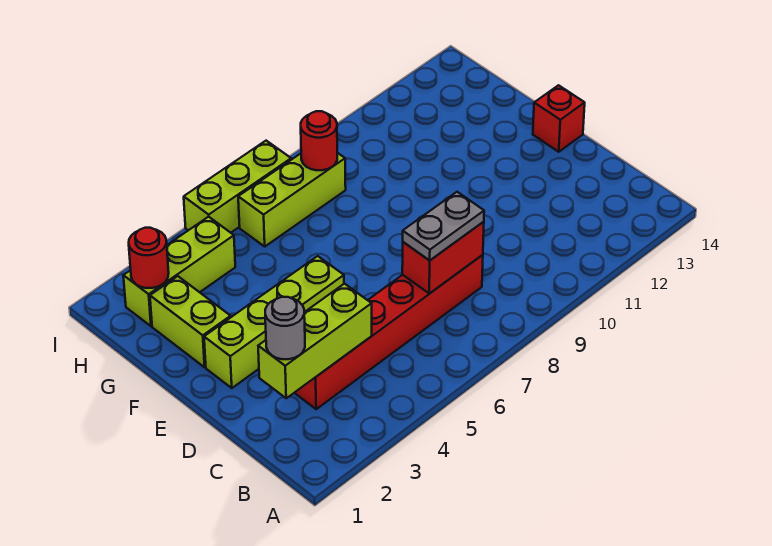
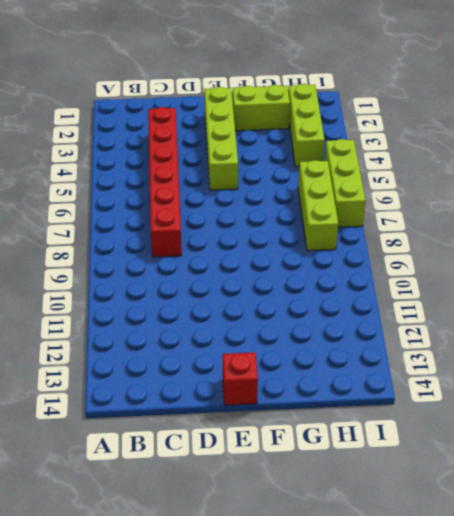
none -> lime 1x3 brick [258,284,372,398]
none -> red 1x2 brick [402,222,484,294]
none -> red 1x1 round brick [129,228,169,288]

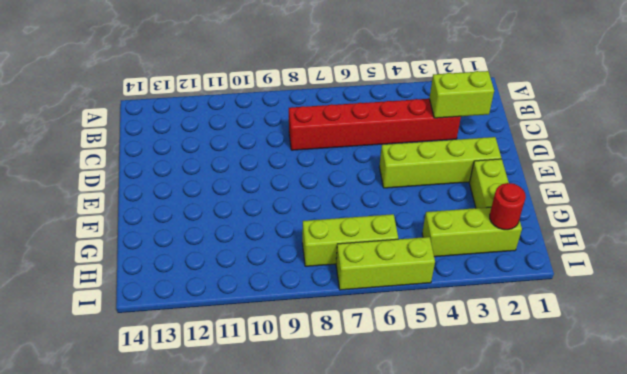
lime 1x2 brick [429,71,494,118] -> lime 1x3 brick [258,284,372,398]
none -> red 1x1 brick [533,85,585,152]
none -> red 1x2 brick [402,222,484,294]
none -> red 1x1 round brick [301,111,337,170]

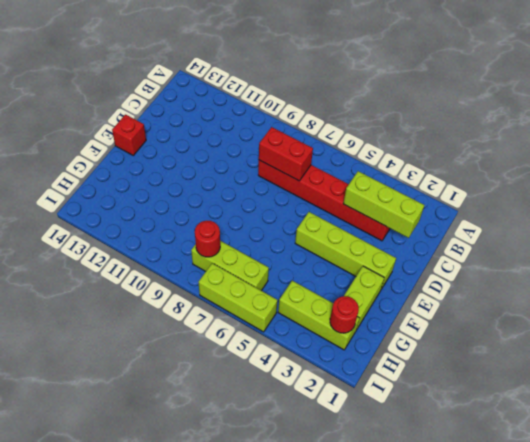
none -> grey 1x1 round brick [265,297,305,359]
none -> grey 1x2 plate [403,192,484,260]

